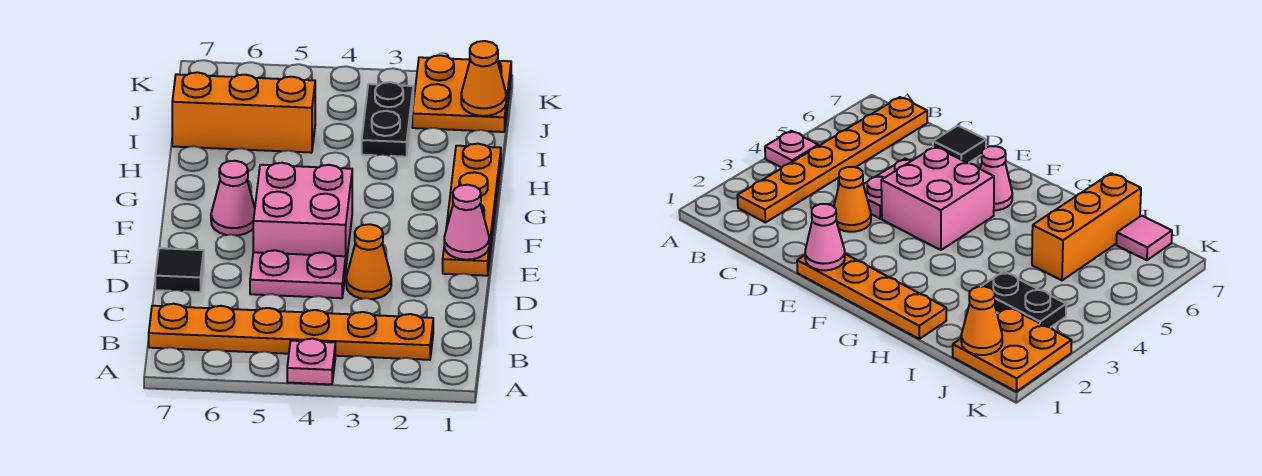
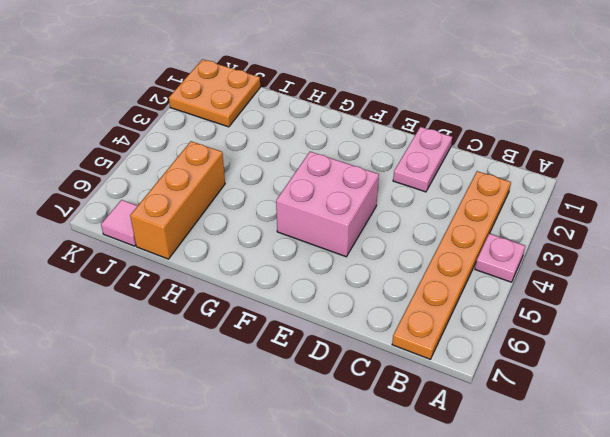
pink 1x2 plate [393,127,452,192] -> pink 1x2 plate moved to [250,250,346,298]
none -> orange 1x1 cone [346,224,391,299]
none -> black 1x1 tile [155,248,204,292]
none -> orange 1x4 plate [443,144,501,276]

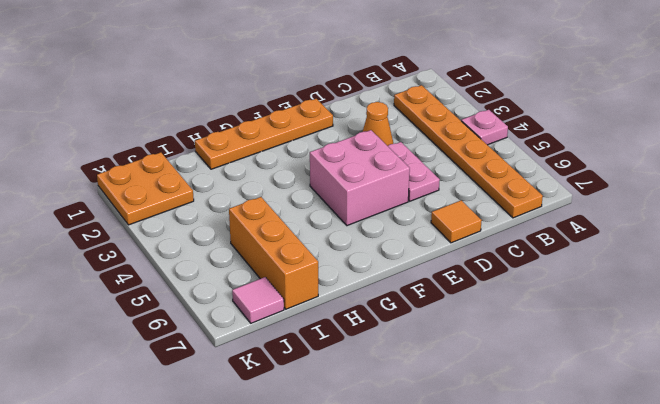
orange 1x1 tile [431,200,482,243] -> black 1x1 tile [155,248,204,292]
none -> pink 1x1 cone [211,161,255,236]
none -> black 1x2 plate [362,82,413,157]
none -> pink 1x1 cone [444,185,489,260]

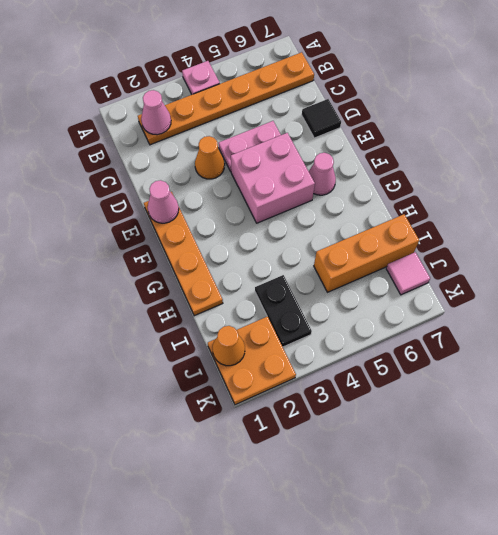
pink 1x1 cone [141,90,171,135] -> none

